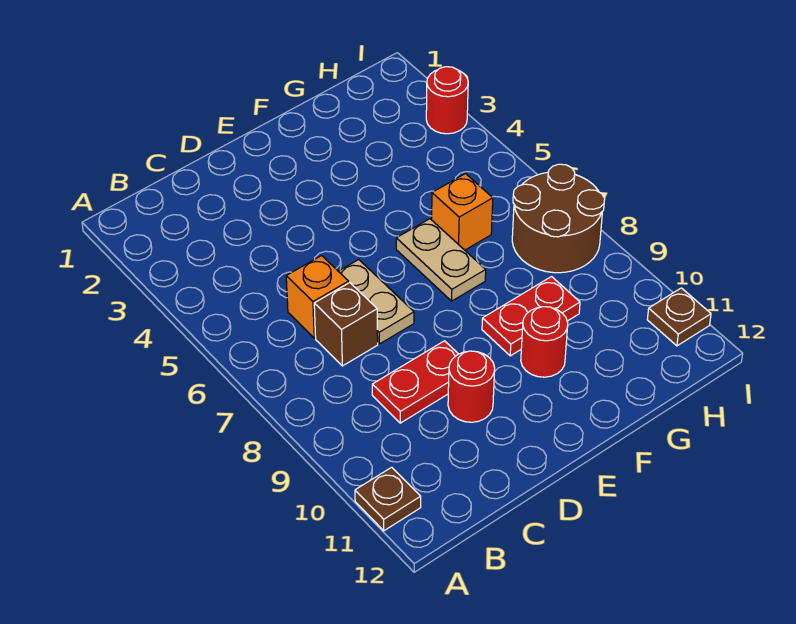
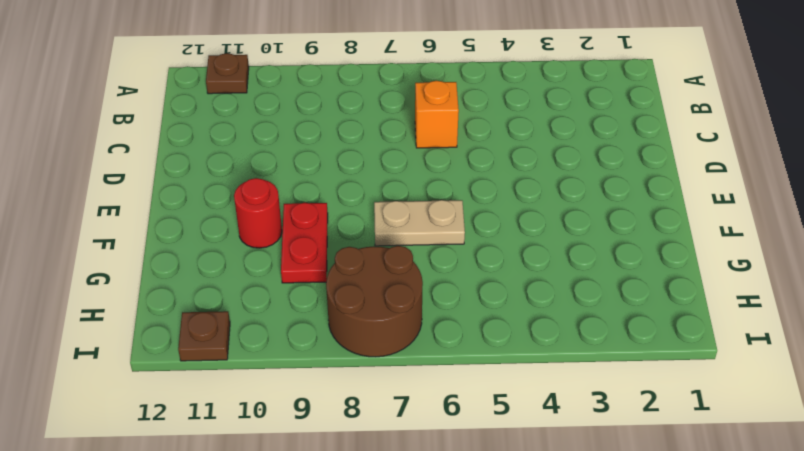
none -> brown 1x1 brick [314,283,378,366]
none -> red 1x2 plate [372,341,458,423]
none -> tan 1x2 plate [338,260,414,344]

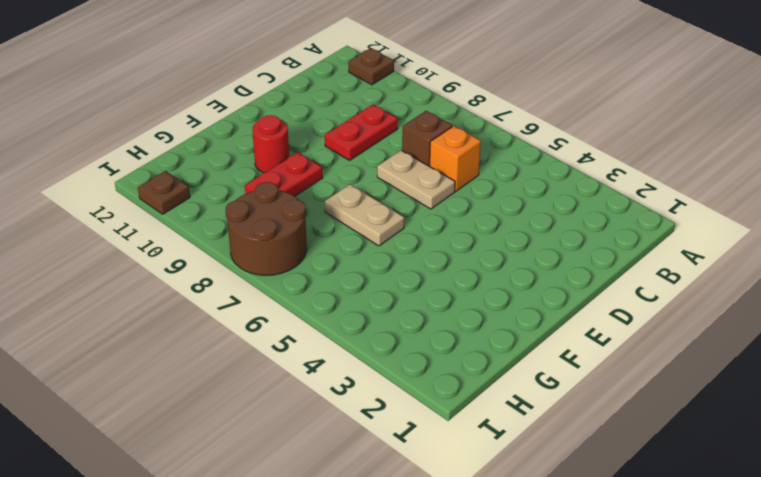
none -> red 1x1 round brick [448,351,495,422]
none -> orange 1x1 brick [432,174,493,250]
none -> red 1x1 round brick [426,67,468,134]

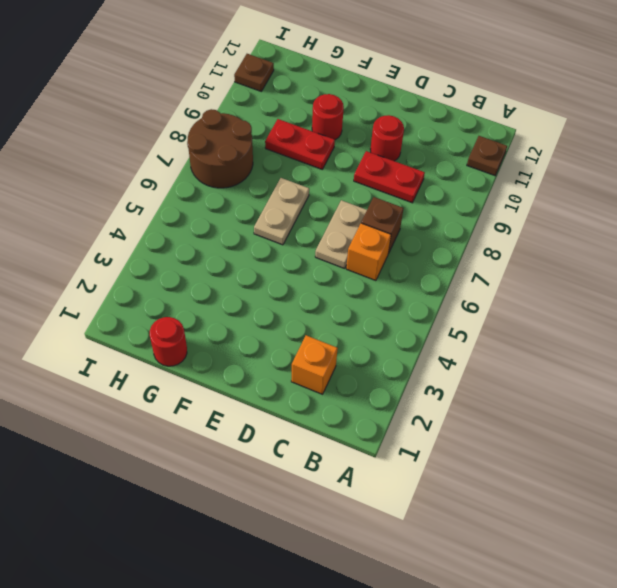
orange 1x1 brick [291,335,338,394] -> orange 1x1 brick moved to [432,174,493,250]
red 1x1 round brick [150,317,187,366] -> red 1x1 round brick moved to [426,67,468,134]

